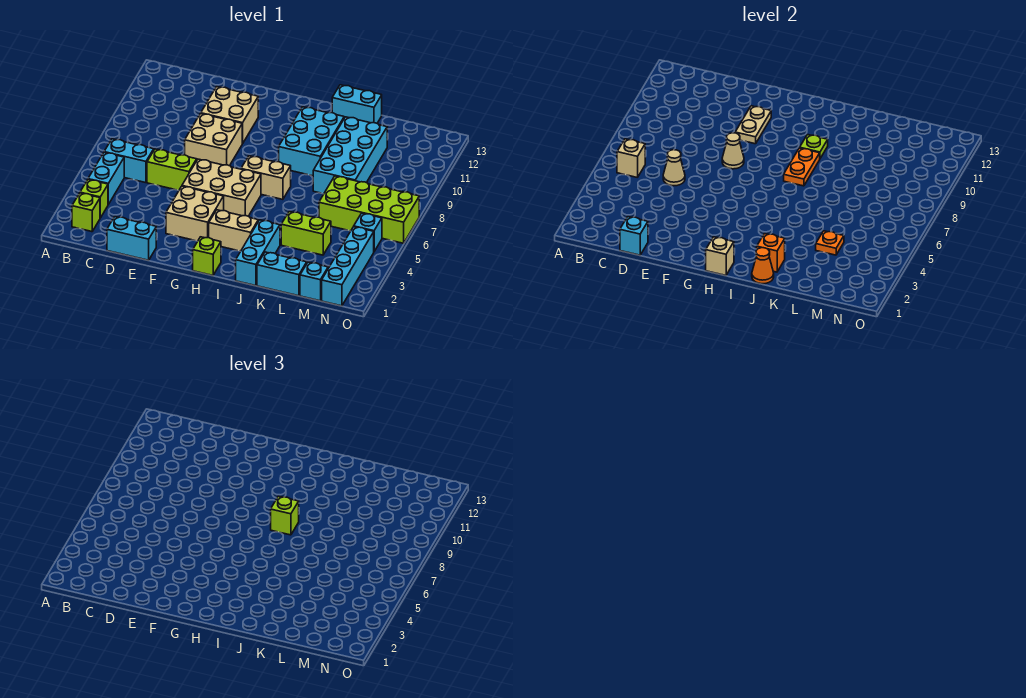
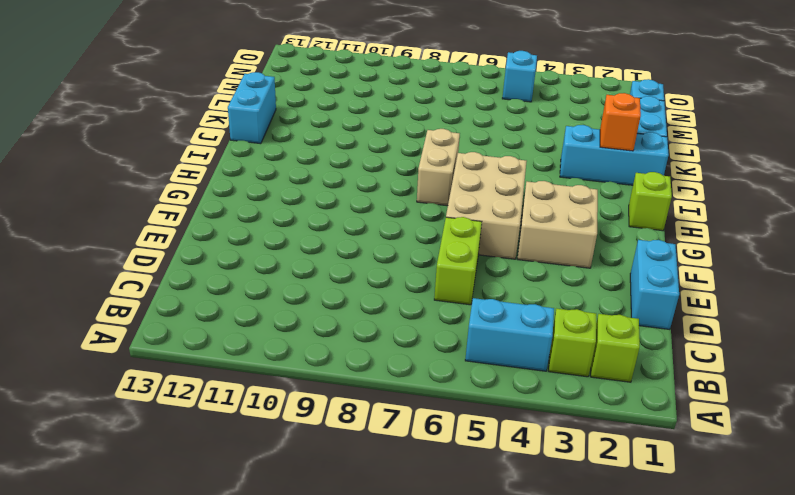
none -> cyan 1x2 brick [104,139,154,183]
none -> tan 2x2 brick [185,113,243,166]
none -> tan 2x2 brick [201,87,258,143]
none -> tan 1x2 brick [209,210,258,251]

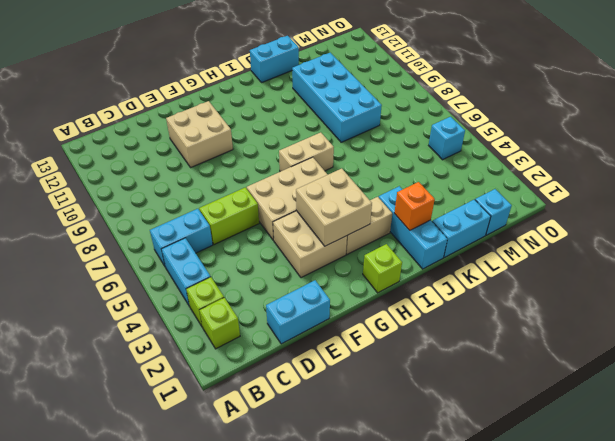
tan 2x2 brick [296,168,372,246] -> tan 2x2 brick moved to [185,113,243,166]
none -> cyan 2x3 brick [279,107,344,176]
none -> lime 1x2 brick [281,212,331,255]
none -> lime 2x4 brick [319,176,419,243]
none -> cyan 1x4 brick [322,227,374,306]

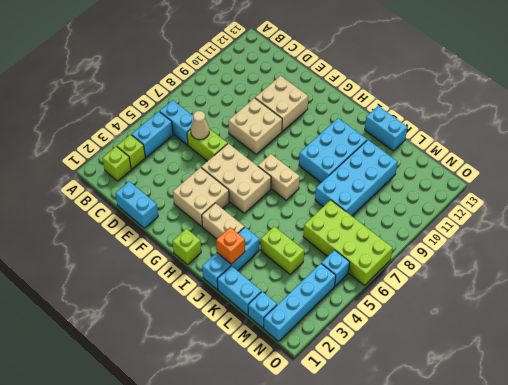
none -> tan 1x1 brick [617,139,645,178]
none -> cyan 1x1 brick [620,217,648,255]
none -> tan 1x1 cone [722,133,744,169]
none -> tan 1x2 plate [735,106,771,144]

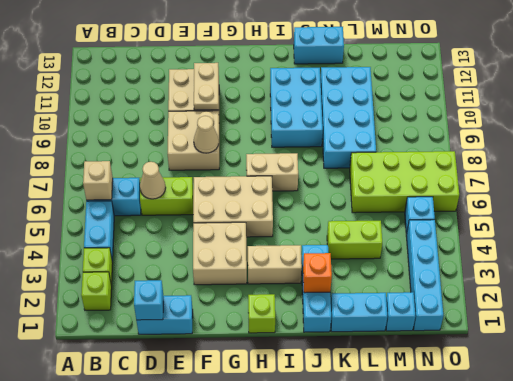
none -> tan 1x1 brick [706,237,734,276]
none -> orange 1x2 plate [784,148,820,186]
none -> lime 1x1 plate [800,135,828,158]
none -> orange 1x1 cone [752,248,774,284]

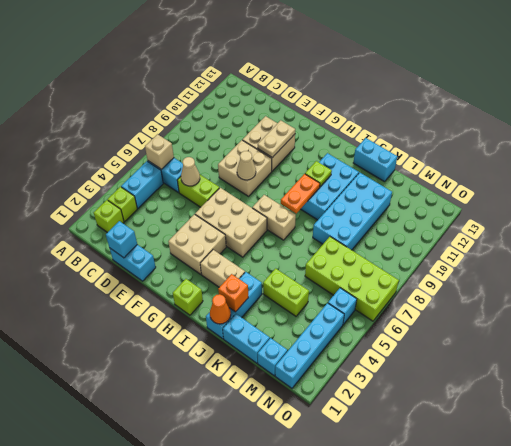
none -> tan 1x1 brick [706,237,734,276]
none -> orange 1x1 plate [816,231,844,255]
none -> lime 1x1 brick [271,496,299,535]

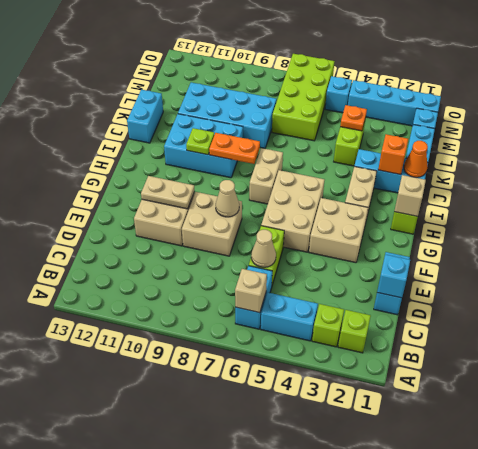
none -> lime 1x1 brick [271,496,299,535]

